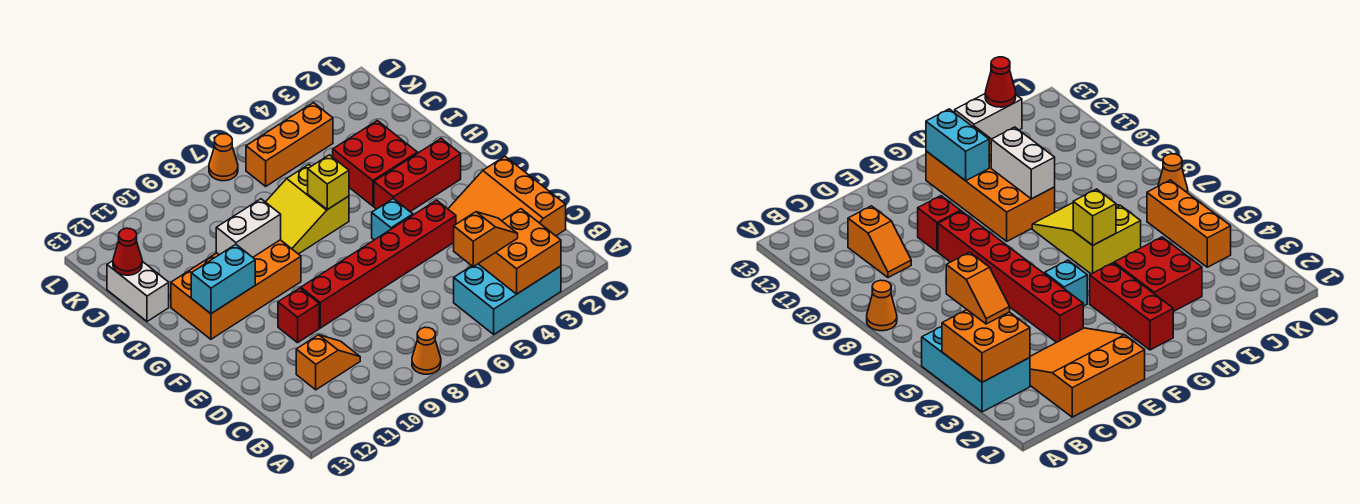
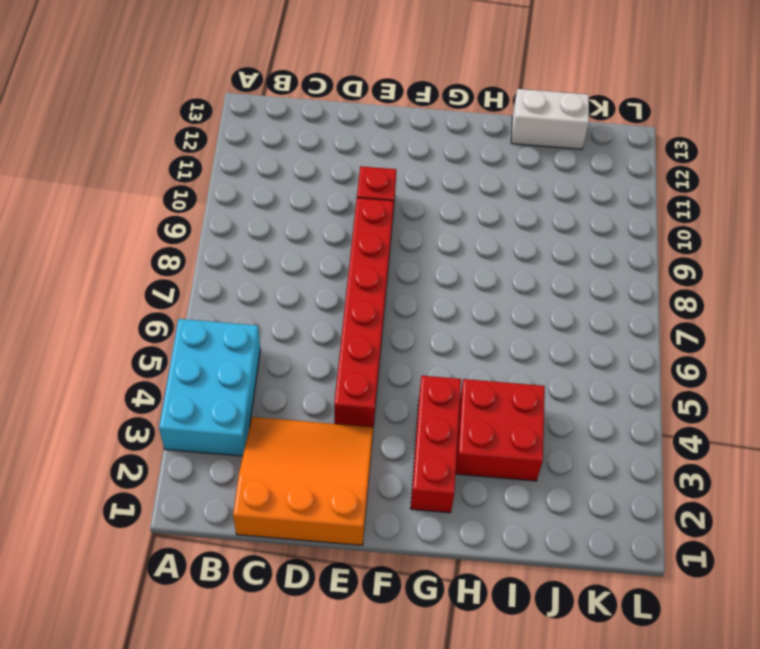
none -> orange 1x1 cone [412,327,441,374]
none -> orange 1x2 slope [296,335,360,390]
none -> cyan 1x1 brick [372,199,413,240]

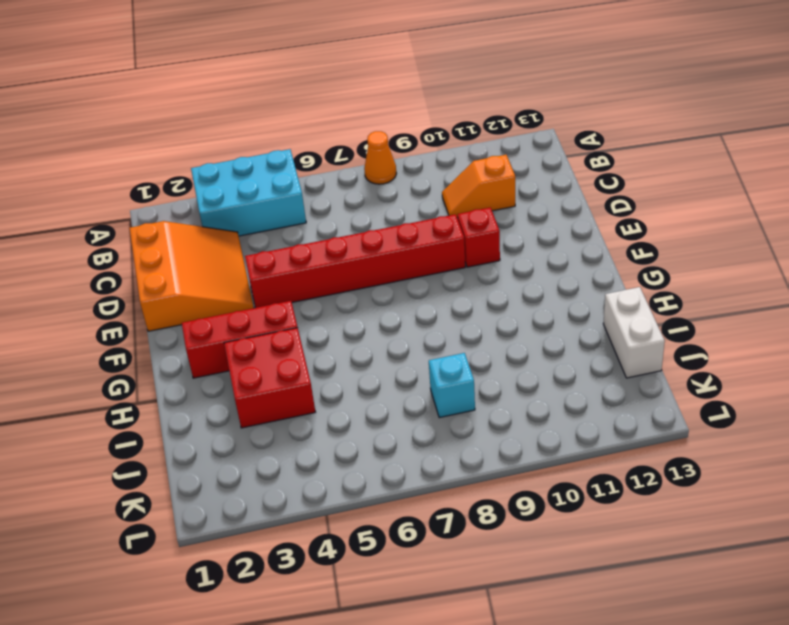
cyan 1x1 brick [429,353,475,418] -> cyan 1x1 brick moved to [372,199,413,240]
none -> orange 2x4 brick [171,240,301,339]
none -> yellow 2x3 slope [266,165,349,254]
none -> orange 1x3 brick [246,103,333,186]

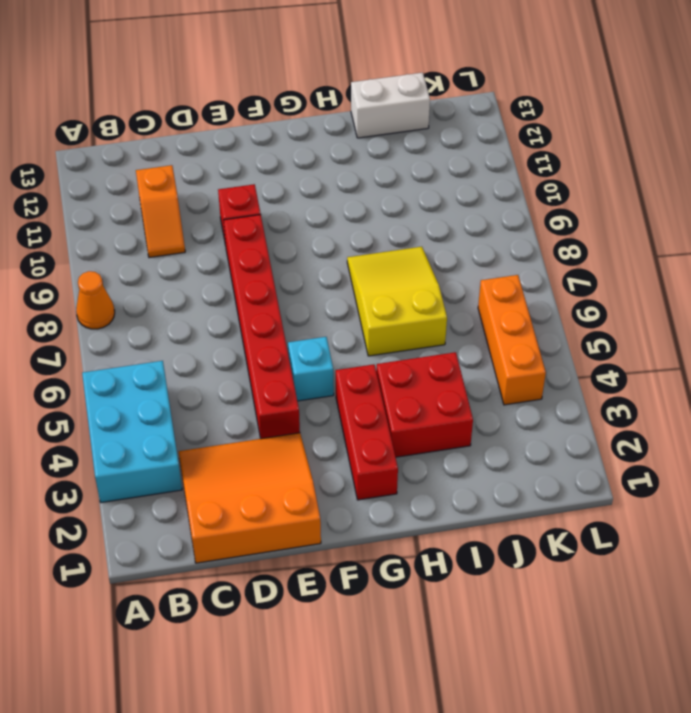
none -> orange 2x4 brick [171,240,301,339]
none -> orange 1x1 cone [209,134,238,181]
none -> orange 2x2 brick [478,209,561,294]

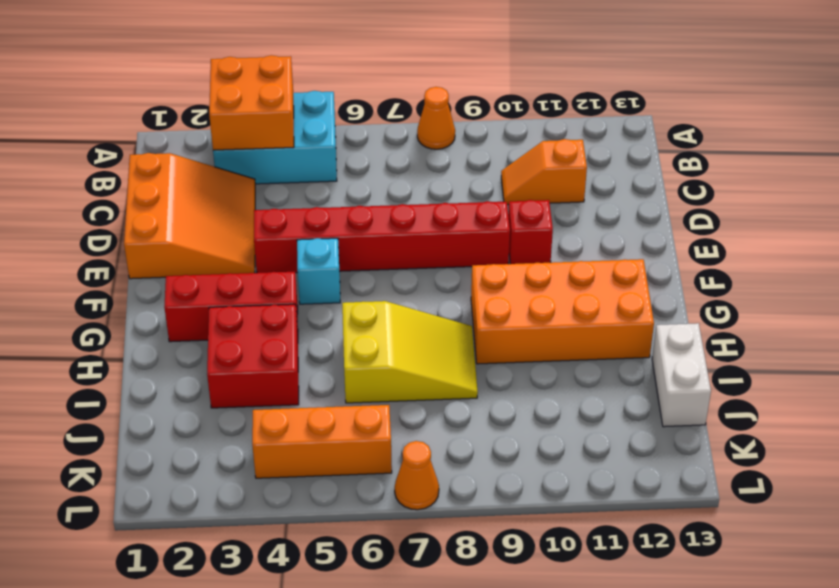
none -> cyan 1x2 brick [191,244,255,314]
none -> yellow 1x1 brick [308,155,349,210]
none -> white 1x2 brick [216,199,281,257]

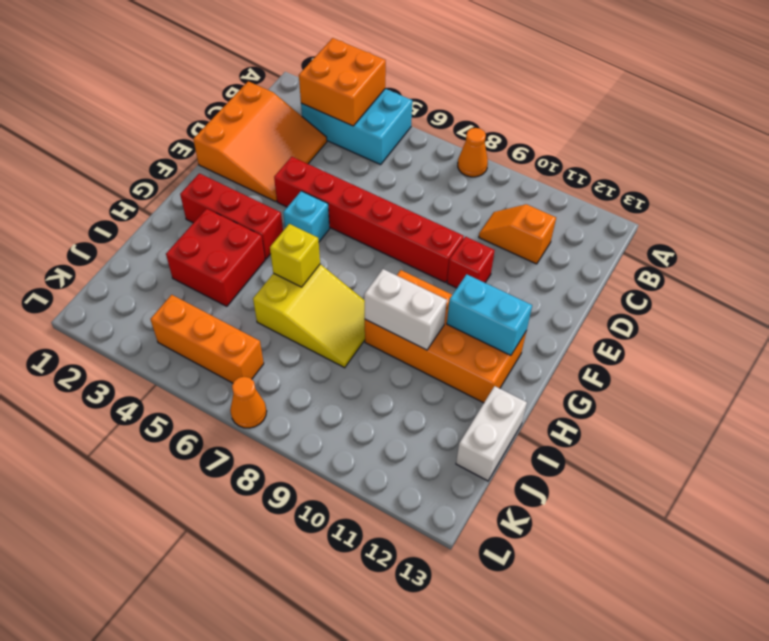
none -> red 1x1 cone [113,228,142,275]
none -> orange 1x2 slope [454,212,518,267]

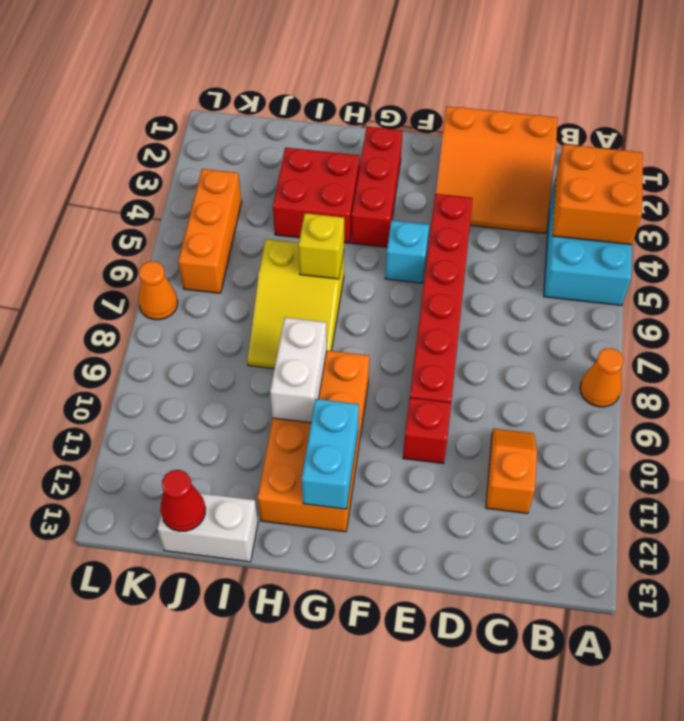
none -> orange 1x2 slope [454,212,518,267]

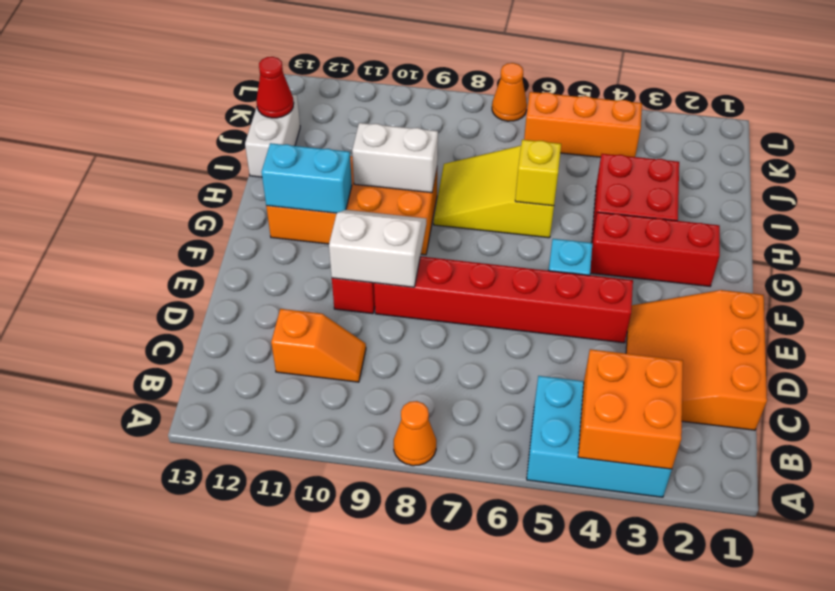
white 2x2 slope [329,210,426,287] -> none
none -> orange 1x2 slope [454,212,518,267]

